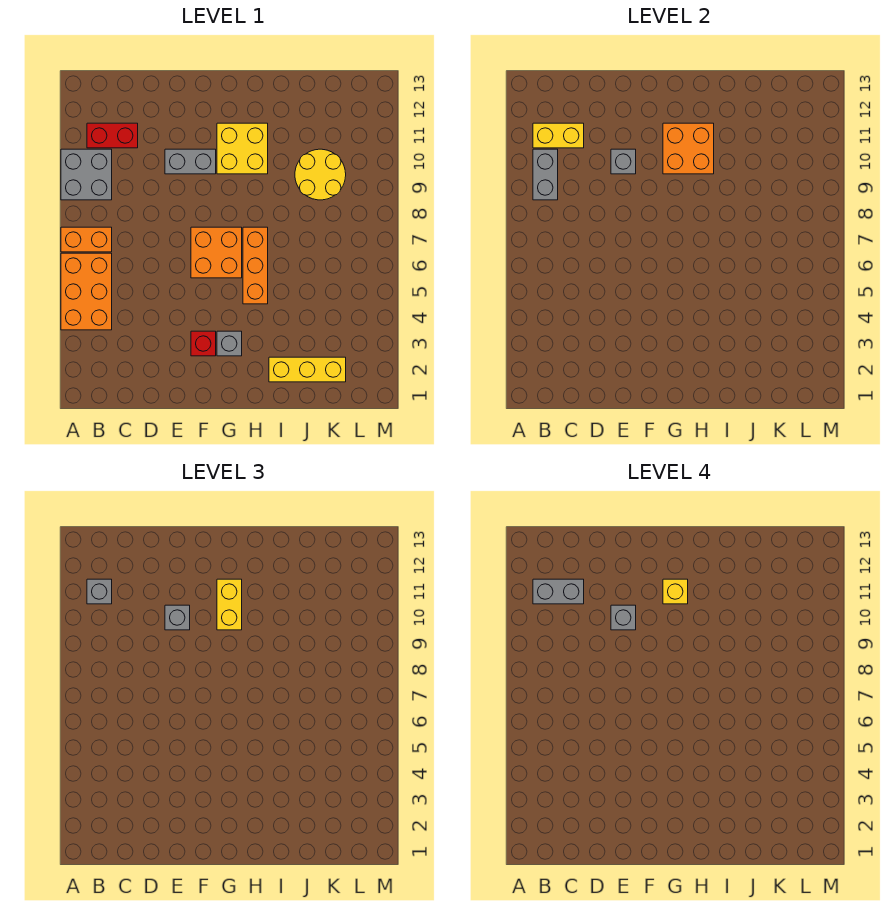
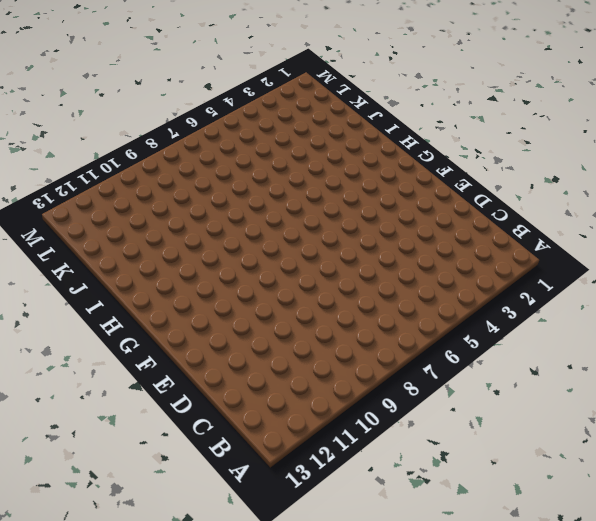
none -> orange 2x3 brick [61,253,112,330]
none -> orange 1x2 brick [61,227,112,252]
none -> grey 2x2 brick [61,149,112,200]

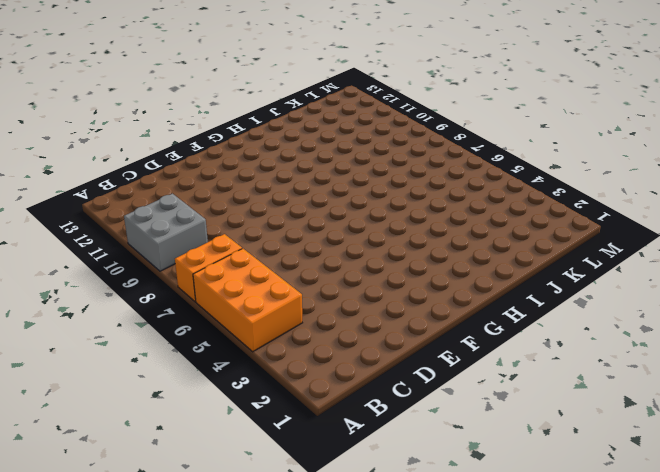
none -> red 1x2 brick [87,123,138,148]
none -> grey 1x2 brick [165,149,216,174]
none -> red 1x1 brick [191,331,216,356]

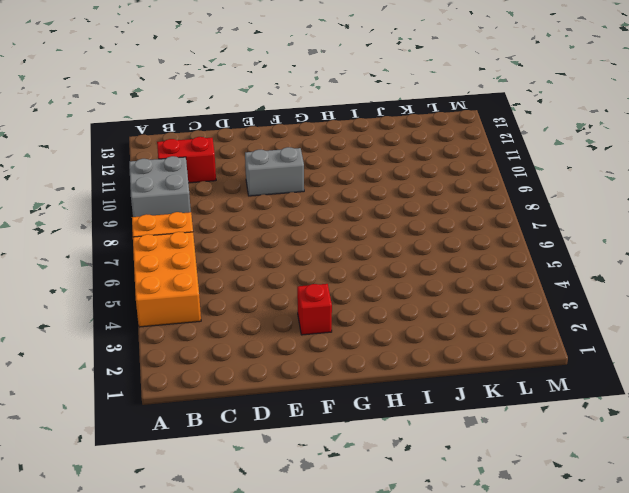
none -> orange 2x2 brick [191,227,242,278]
none -> grey 1x1 brick [217,331,242,356]
none -> yellow 2x2 brick [217,123,268,174]

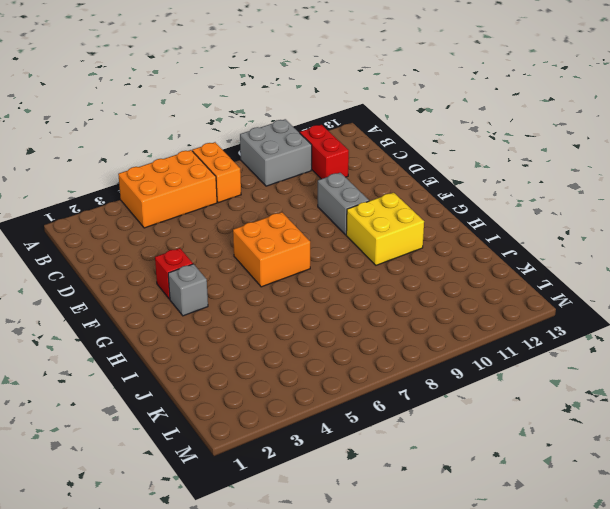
none -> orange 1x3 brick [243,227,268,304]
none -> yellow 1x3 brick [269,357,346,382]
none -> yellow 2x2 round brick [295,149,346,200]

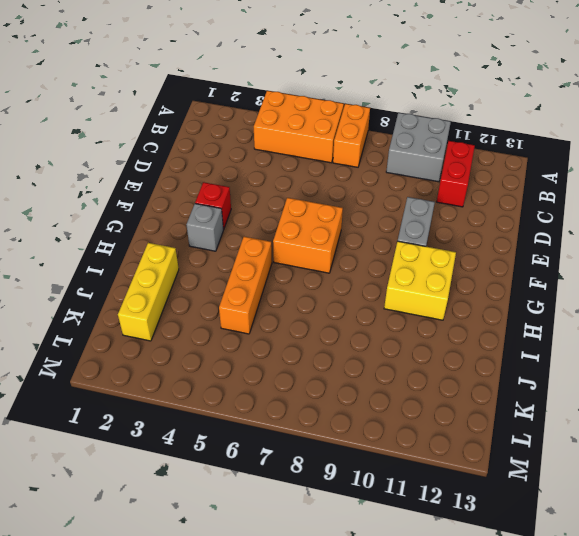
orange 1x3 brick [219,237,272,334] -> orange 1x3 brick turned to [243,227,268,304]
none -> yellow 2x2 round brick [295,149,346,200]
none -> grey 1x2 brick [533,149,558,200]
none -> yellow 1x2 brick [533,123,584,148]

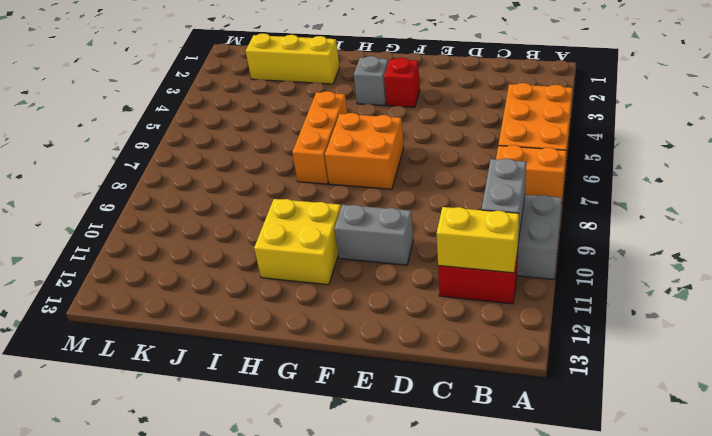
none -> yellow 2x2 round brick [295,149,346,200]
none -> grey 1x1 brick [611,149,636,174]
none -> orange 2x2 brick [663,123,714,174]

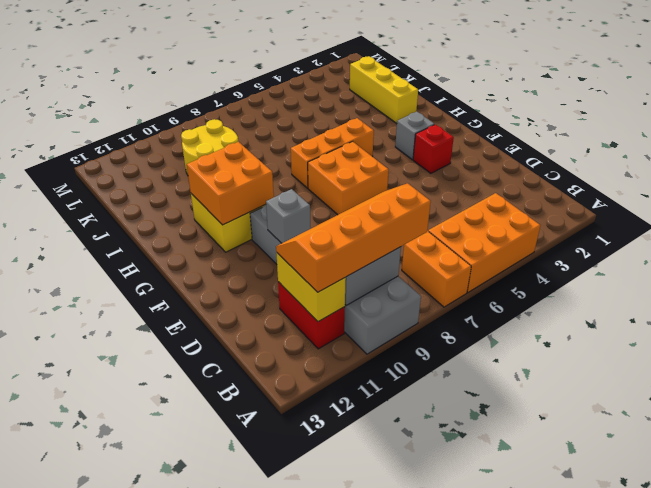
orange 2x4 slope [276,183,431,292] -> grey 1x1 brick [87,579,112,604]
none -> grey 1x1 brick [165,605,190,630]
none -> yellow 1x2 brick [217,579,242,630]
none -> grey 1x2 brick [533,579,584,604]

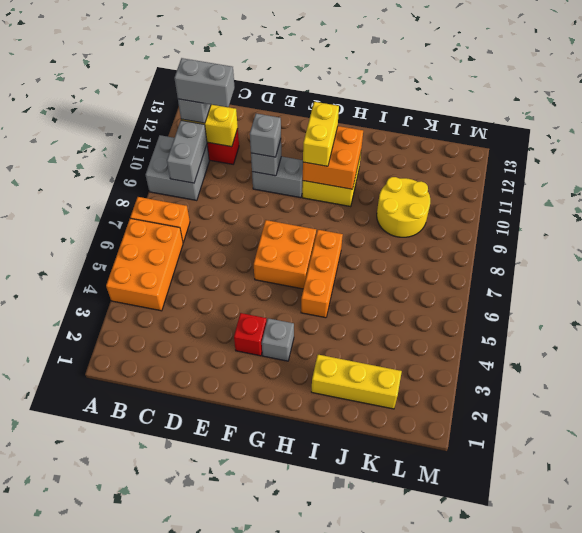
none -> grey 1x1 brick [611,605,636,630]
none -> yellow 1x1 brick [663,579,688,604]

